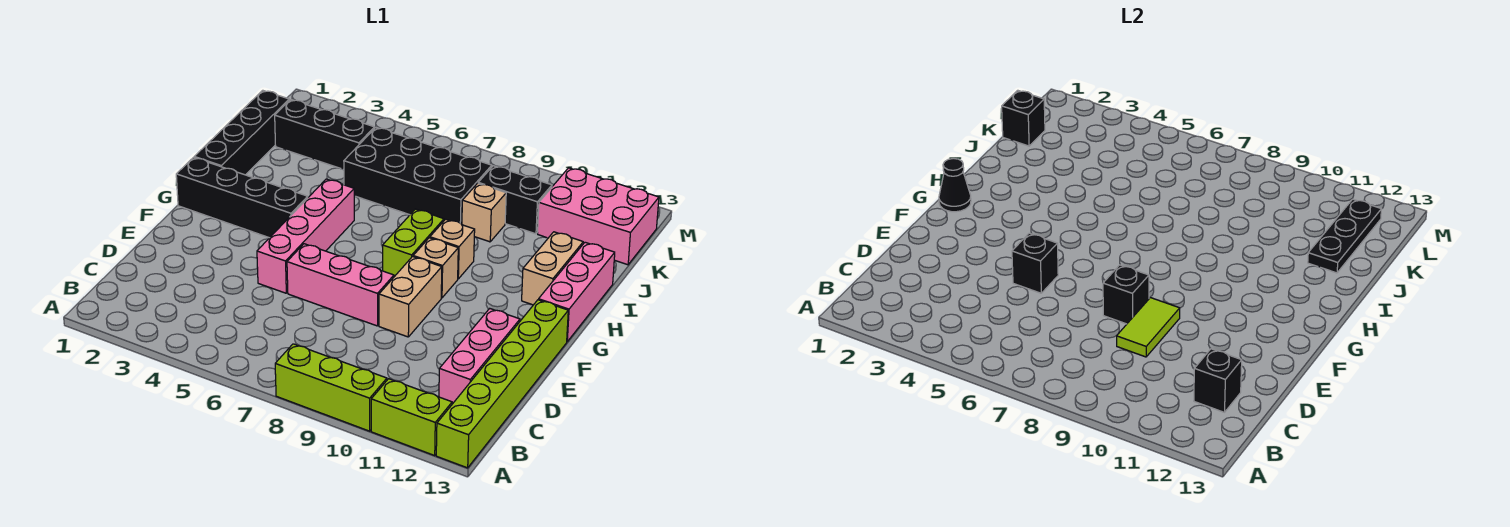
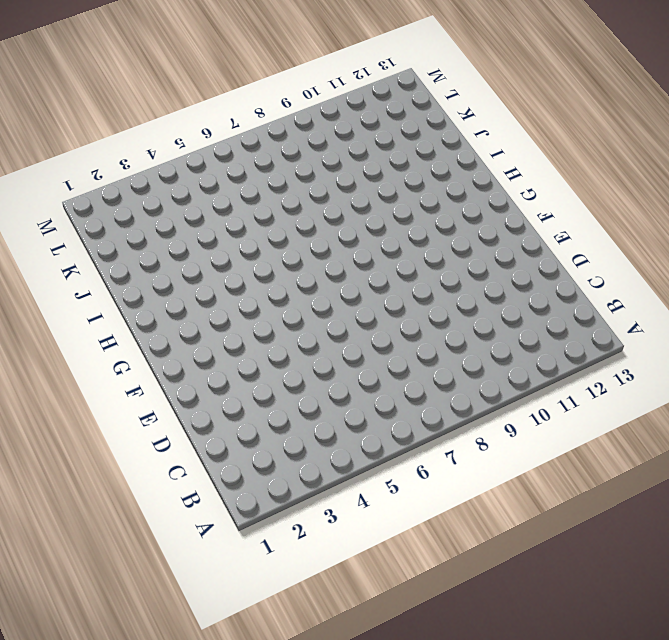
none -> lime 1x3 brick [275,344,387,431]
none -> lime 1x2 brick [371,379,452,455]
none -> lime 1x6 brick [436,300,568,468]

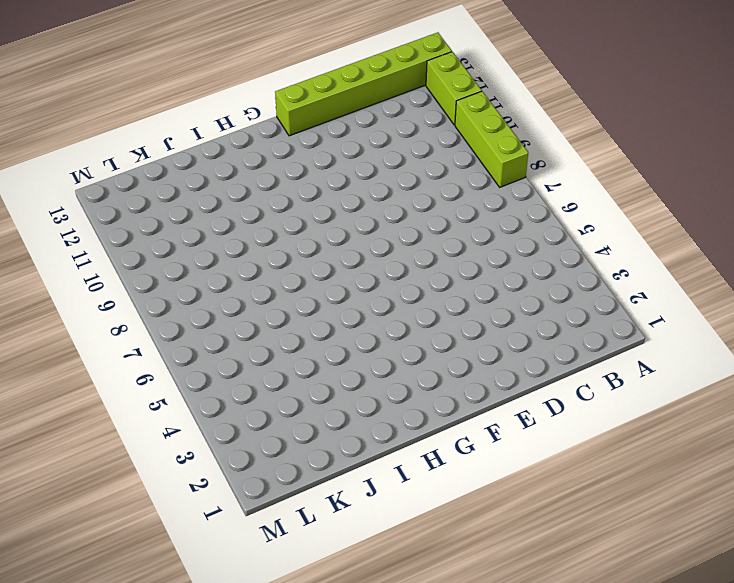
none -> pink 1x3 brick [439,309,520,404]
none -> pink 1x4 brick [257,179,354,293]
none -> pink 1x3 brick [287,244,394,326]

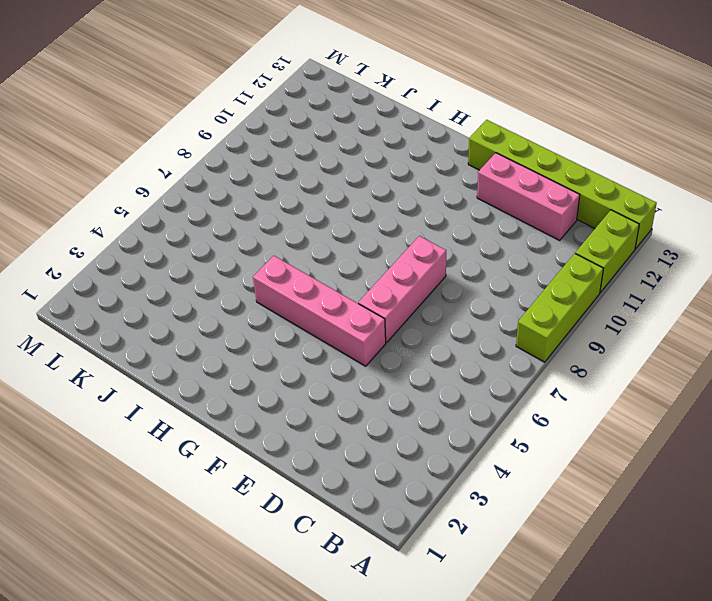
none -> tan 1x2 brick [379,257,442,337]
none -> black 1x4 brick [176,157,308,238]
none -> lime 1x2 brick [383,209,444,277]

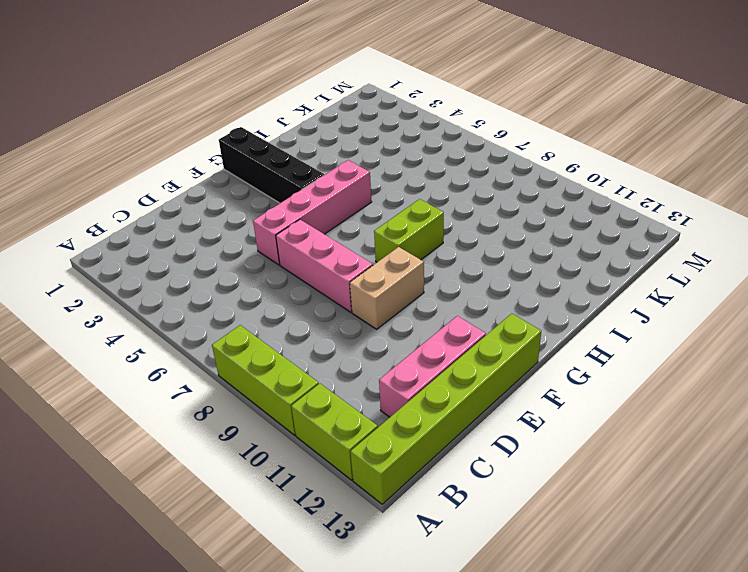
none -> tan 1x1 brick [413,238,458,298]
none -> pink 1x3 brick [539,242,615,342]
none -> black 1x4 brick [194,90,289,175]

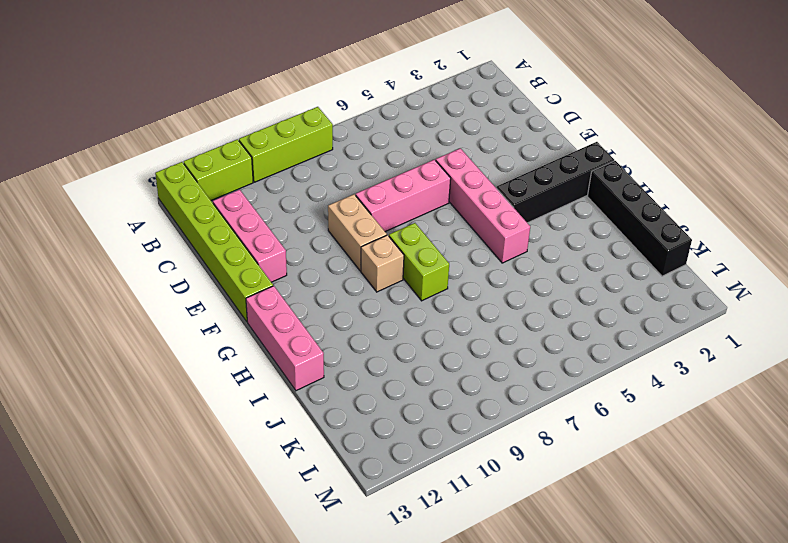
none -> tan 1x1 brick [430,219,475,279]
none -> tan 1x2 brick [522,232,583,305]
none -> black 2x4 brick [344,128,492,224]

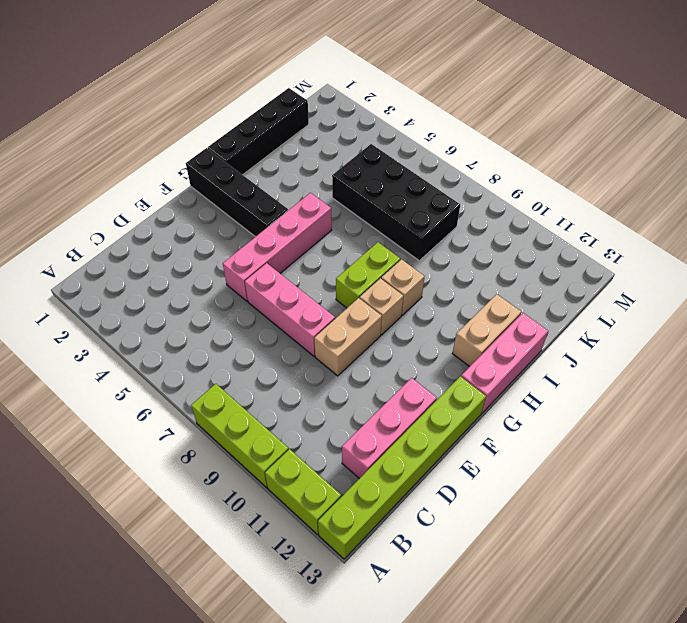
none -> tan 1x1 brick [462,183,506,242]
none -> black 1x3 brick [275,100,374,170]
none -> black 1x2 brick [478,166,552,234]

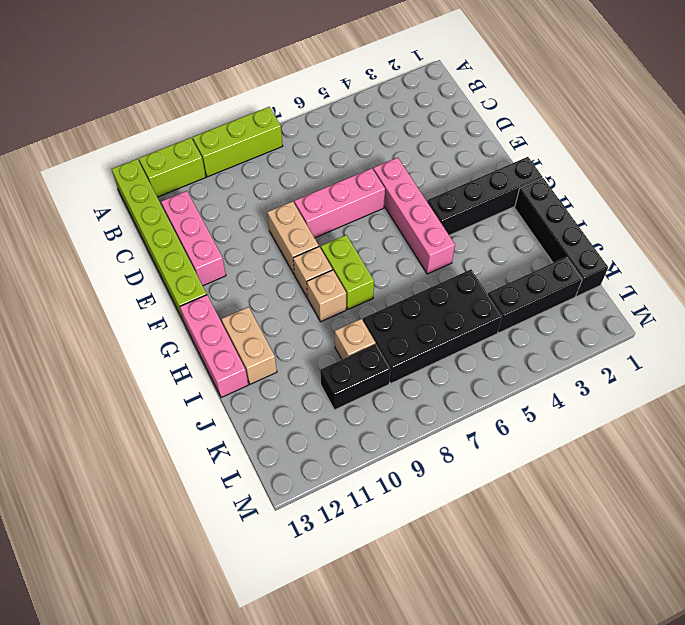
none -> pink 2x3 brick [538,168,659,265]
none -> black 1x1 brick [1194,349,1242,412]
none -> lime 1x2 tile [1117,298,1180,357]

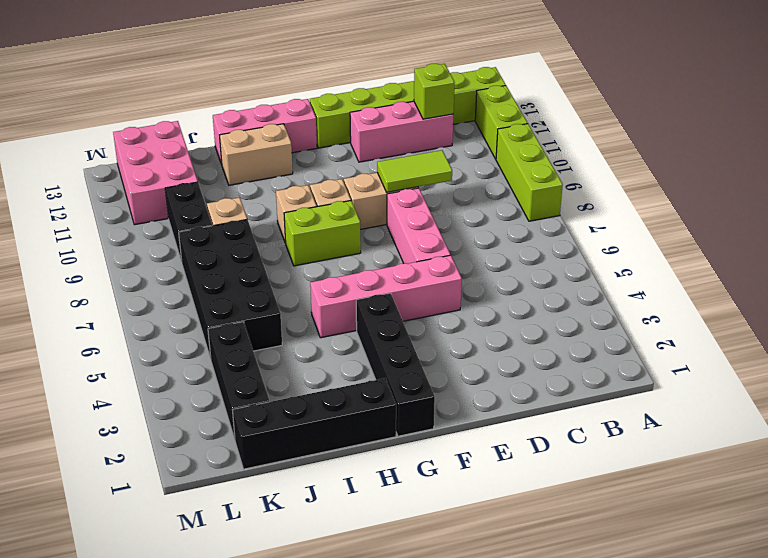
lime 1x1 brick [414,64,455,119] -> black 1x1 brick [1194,349,1242,412]
none -> black 1x1 brick [1012,233,1058,293]
none -> black 1x1 brick [1103,265,1149,324]
none -> black 1x1 cone [939,158,971,212]

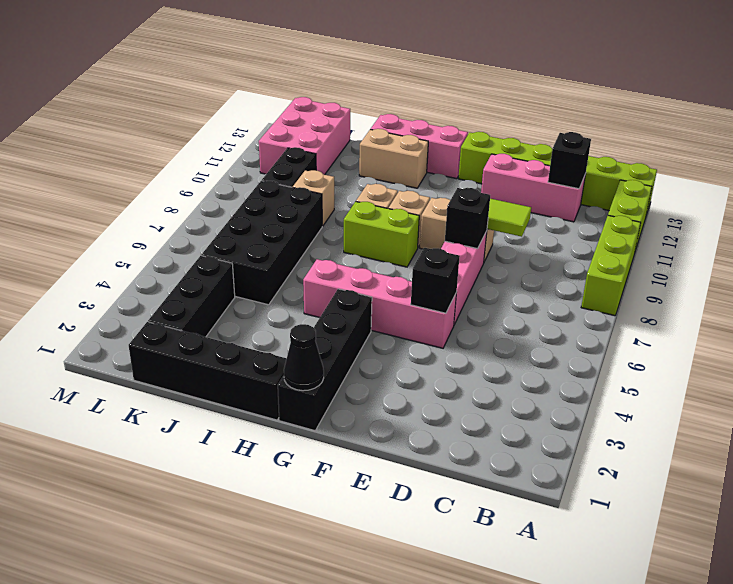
none -> black 1x3 plate [1308,199,1381,273]
none -> black 1x1 brick [1002,90,1045,146]

